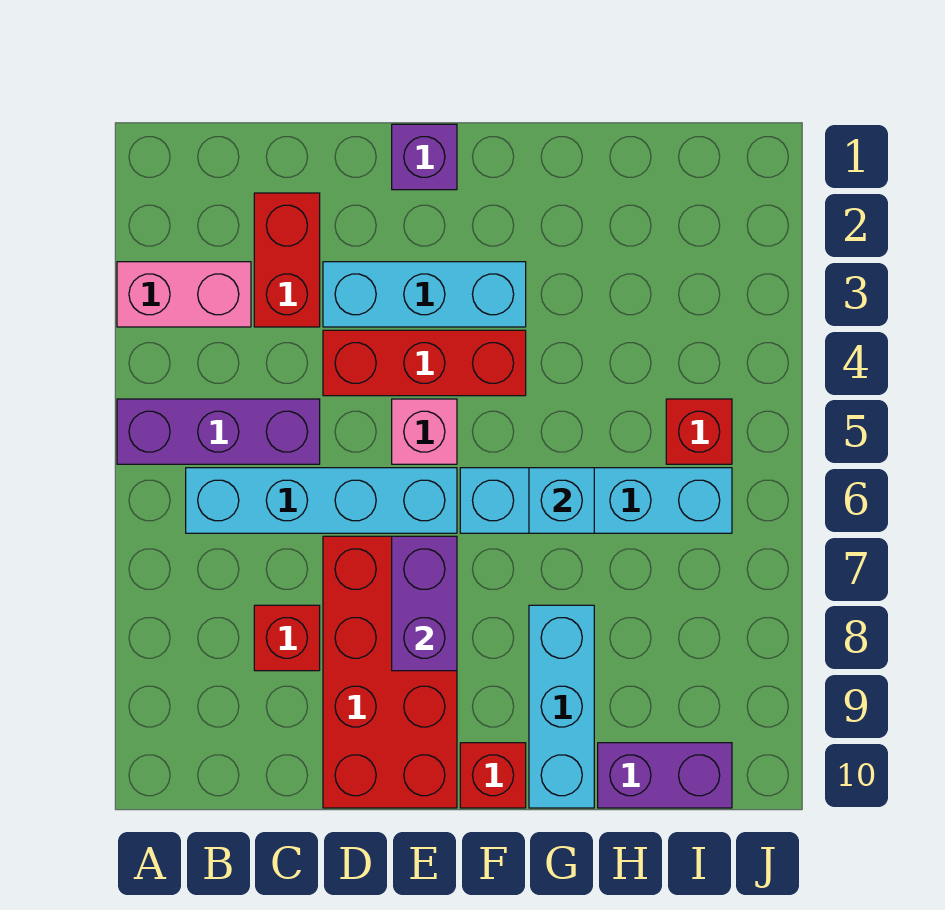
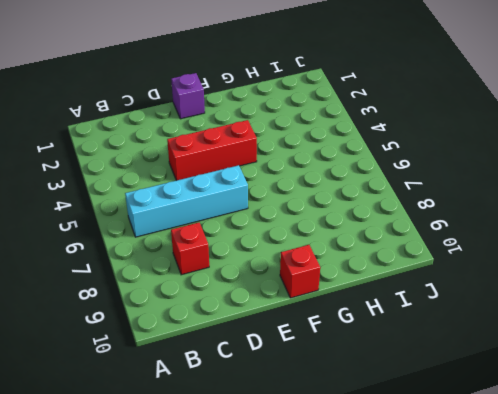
none -> pink 1x2 brick [117,262,251,327]
none -> purple 1x3 brick [117,399,320,464]
none -> red 1x2 brick [254,193,320,327]

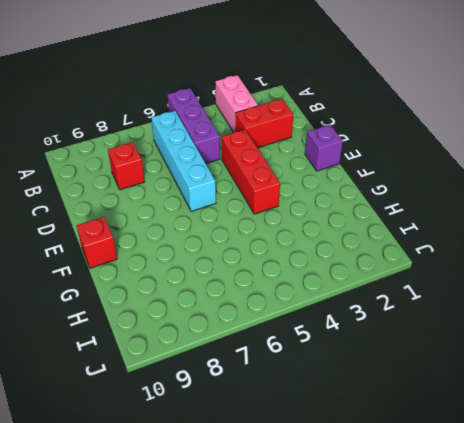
none -> cyan 1x3 brick [323,262,526,327]
none -> red 2x4 brick [323,536,457,808]
none -> pink 1x1 brick [392,399,457,464]

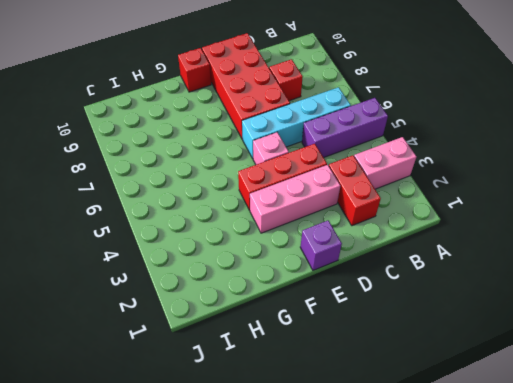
pink 1x3 brick [250,165,340,233] -> cyan 1x3 brick [323,262,526,327]
none -> cyan 1x4 brick [460,468,732,533]
none -> cyan 1x3 brick [529,605,594,808]
none -> purple 1x2 brick [598,743,732,808]

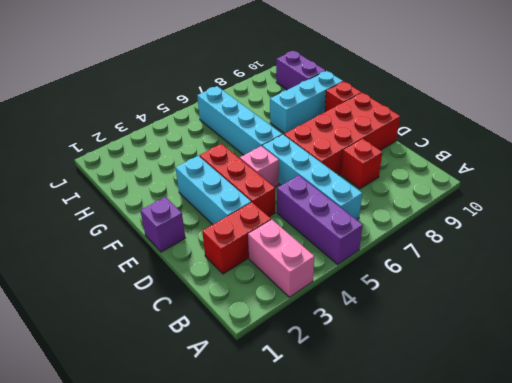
none -> red 1x1 brick [666,399,732,464]
none -> purple 1x2 brick [392,536,457,671]
none -> cyan 1x1 brick [529,468,594,533]

